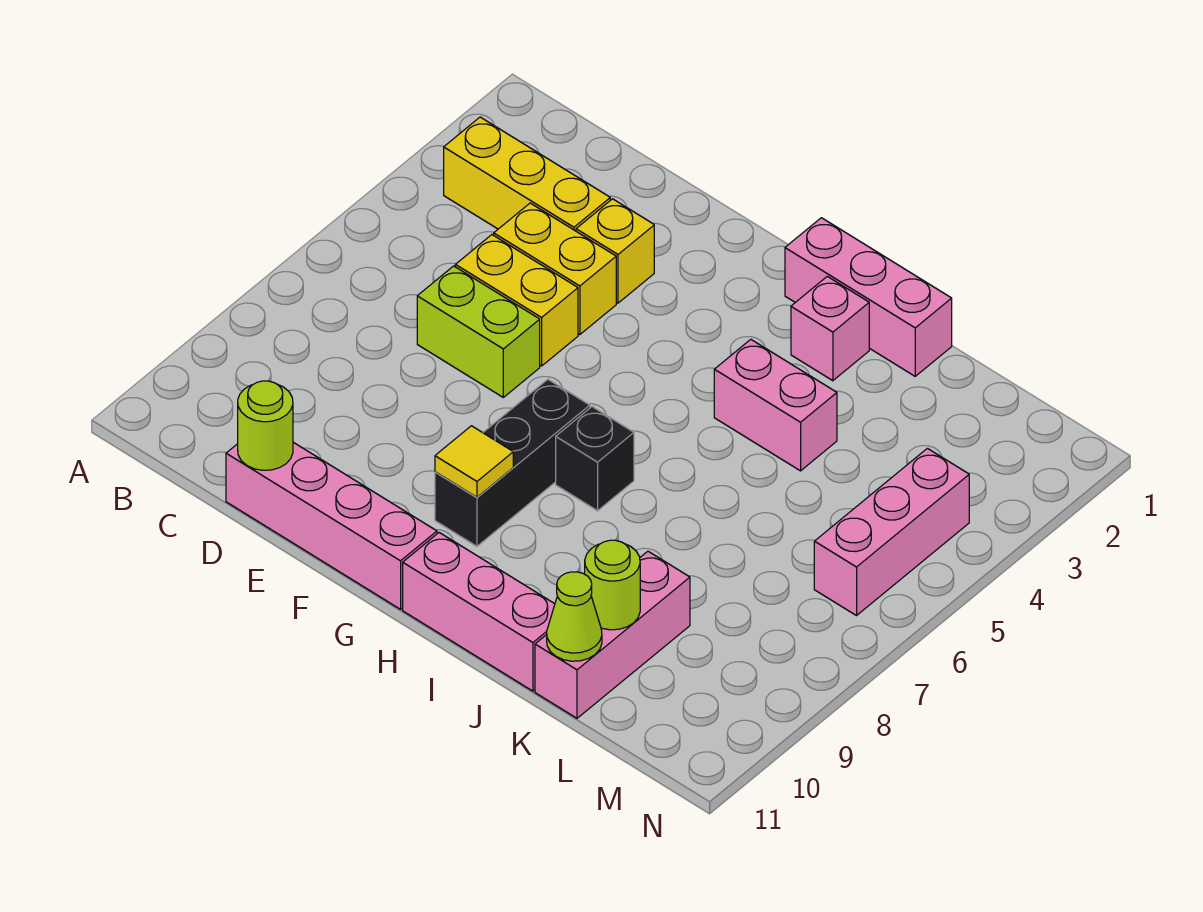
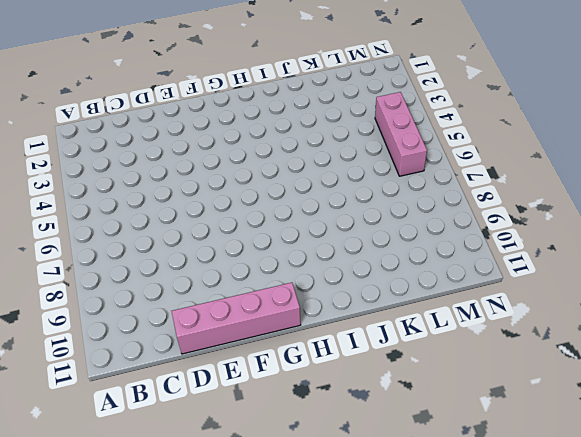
none -> yellow 1x3 brick [444,117,610,231]
none -> yellow 1x2 brick [494,203,616,335]
none -> yellow 1x2 brick [455,235,578,366]

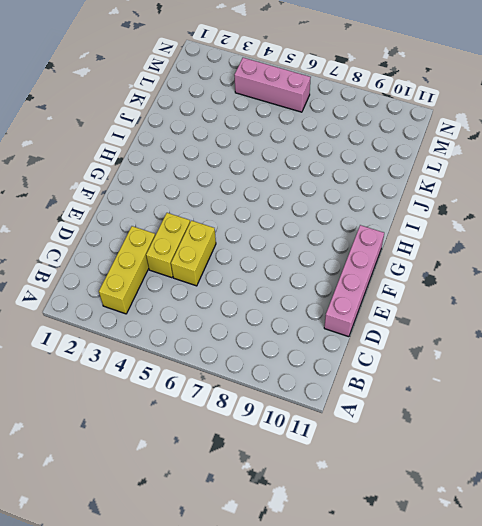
none -> lime 1x2 brick [417,266,540,397]
none -> yellow 1x1 brick [576,199,654,303]
none -> black 1x3 brick [435,379,590,546]

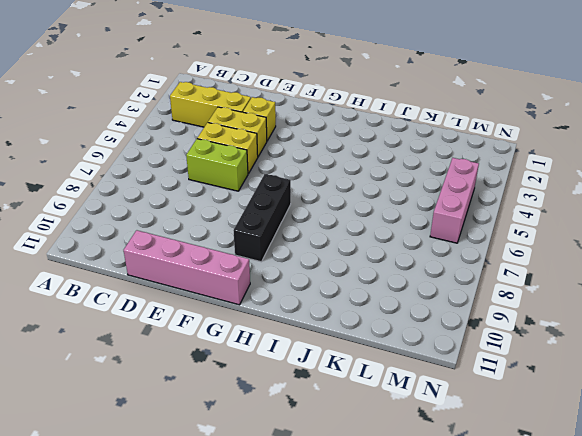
none -> pink 1x3 brick [785,218,952,376]
none -> black 1x1 brick [556,407,634,511]
none -> pink 1x3 brick [403,533,555,691]

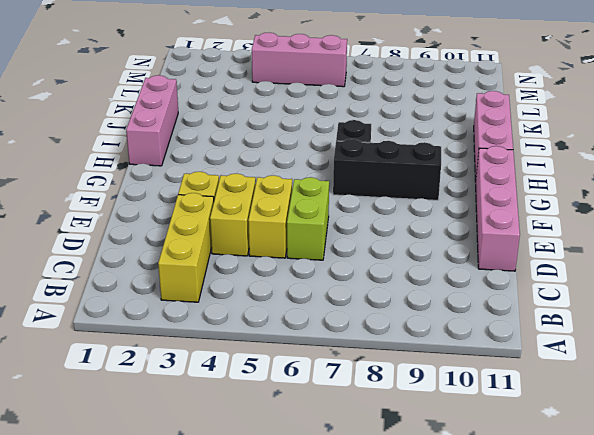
none -> pink 1x1 brick [791,276,869,381]
none -> pink 1x2 brick [714,340,837,471]
none -> pink 1x3 brick [535,551,690,718]

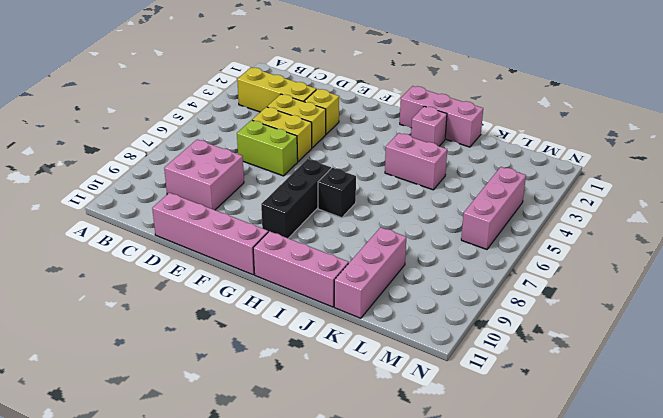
pink 2x2 brick [164,140,244,210] -> none
none -> lime 1x1 round brick [238,381,293,470]
none -> yellow 1x1 tile [435,426,513,497]
none -> lime 1x1 round brick [585,540,640,630]

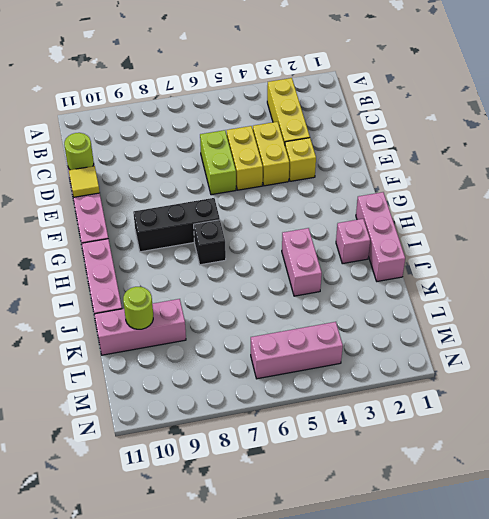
yellow 1x1 tile [69,166,100,197] -> yellow 1x1 tile moved to [435,426,513,497]
none -> lime 1x1 cone [547,572,602,661]

